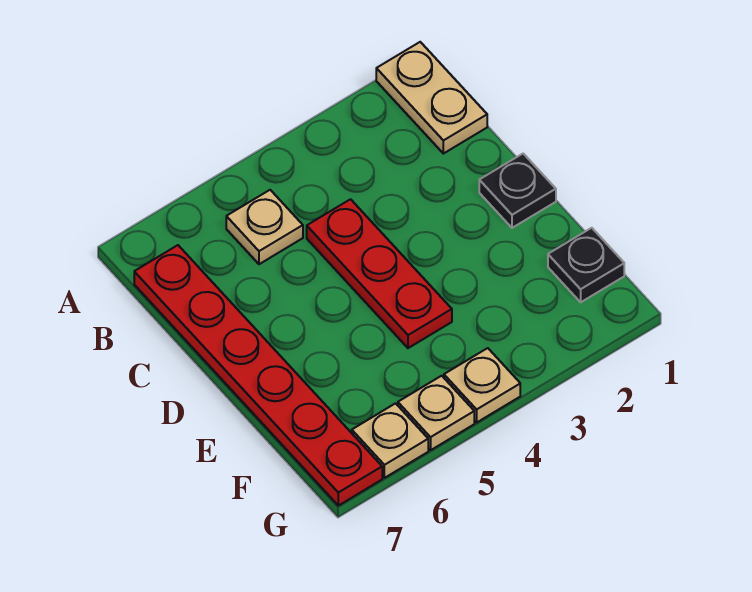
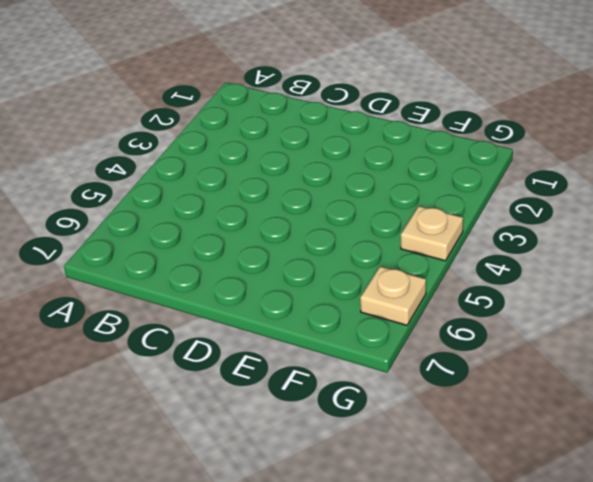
none -> tan 1x2 plate [376,42,487,154]
none -> tan 1x1 plate [226,190,303,264]

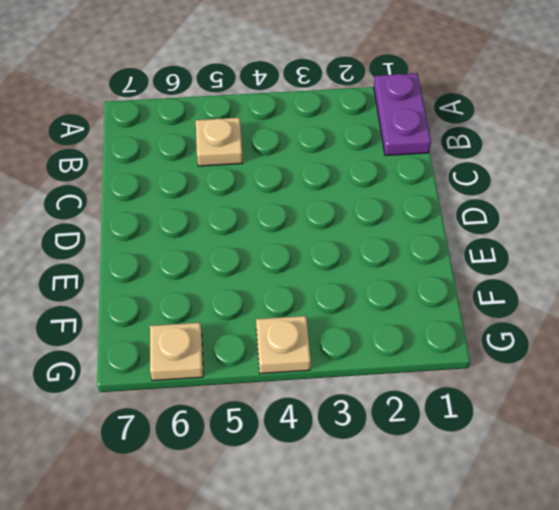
purple 1x2 plate [374,73,431,156] -> tan 1x2 plate [376,42,487,154]
none -> red 1x6 plate [134,245,382,506]
none -> red 1x3 plate [307,199,452,348]

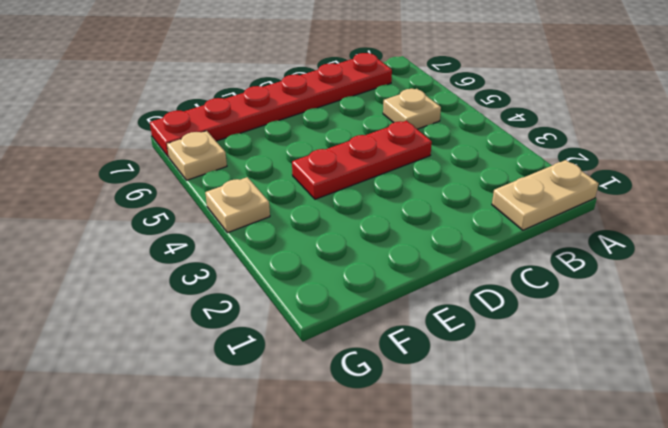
none -> black 1x1 plate [479,154,556,228]
none -> black 1x1 plate [548,228,624,302]

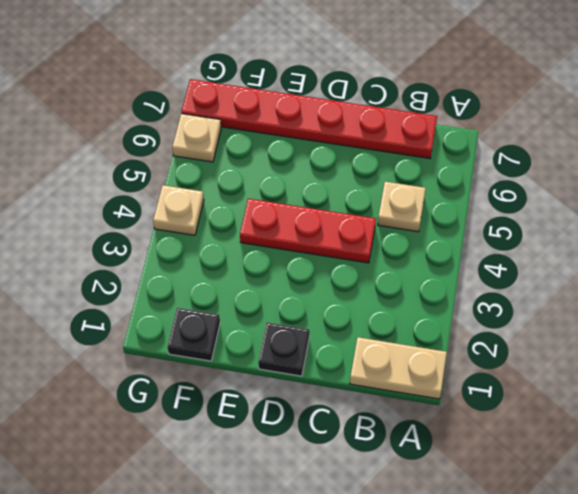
none -> tan 1x1 plate [398,376,474,450]

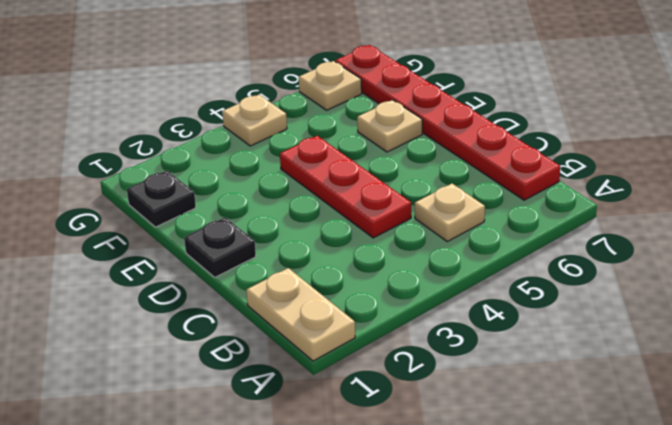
tan 1x1 plate [357,100,422,152] -> tan 1x1 plate moved to [398,376,474,450]

